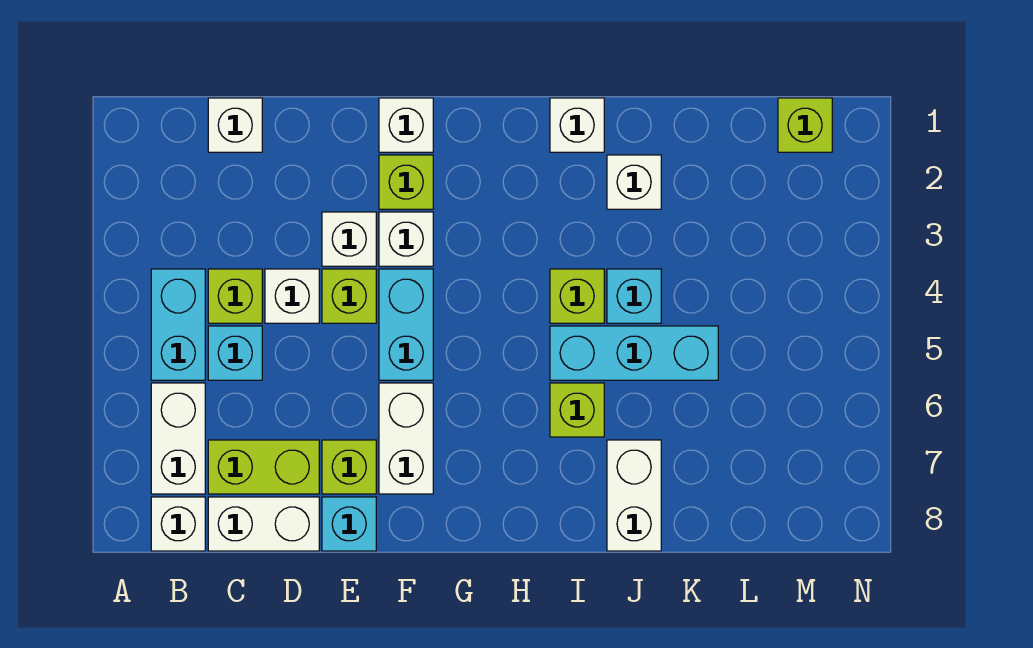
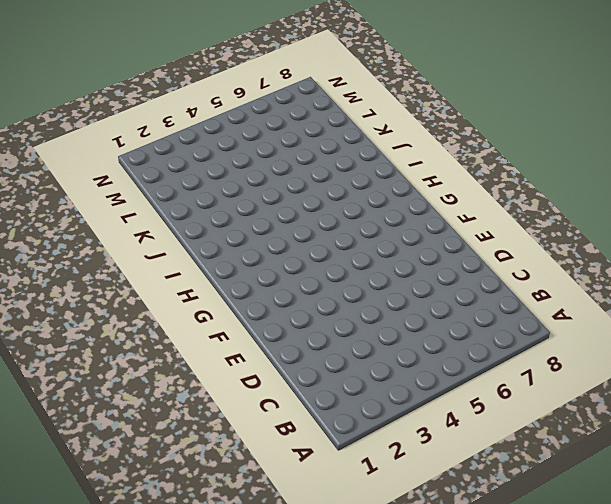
none -> cyan 1x2 brick [151,269,205,380]
none -> white 1x2 brick [151,383,205,494]
none -> white 1x1 brick [151,497,205,551]

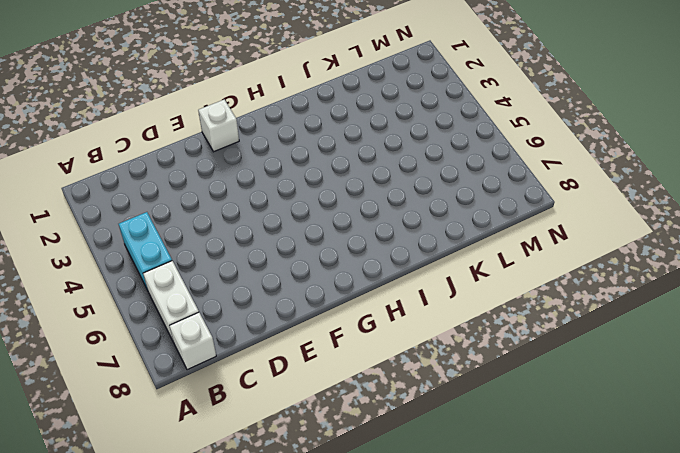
none -> white 1x1 brick [208,98,262,152]
none -> lime 1x1 brick [208,269,262,323]
none -> cyan 1x1 brick [208,326,262,380]

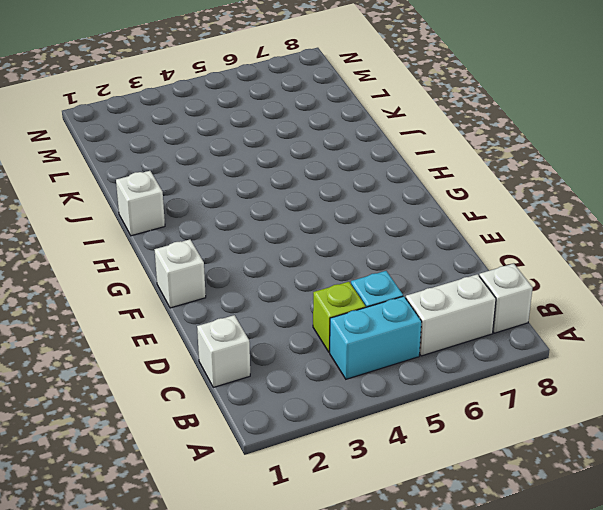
none -> lime 1x2 brick [208,440,319,494]
none -> white 1x2 brick [208,497,319,551]
none -> white 1x1 brick [265,269,319,323]

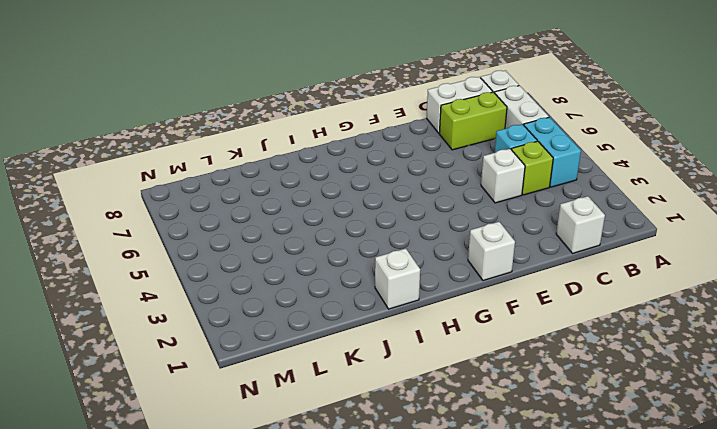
none -> white 1x1 brick [322,212,376,266]
none -> lime 1x1 brick [322,269,376,323]
none -> lime 1x1 brick [322,440,376,494]

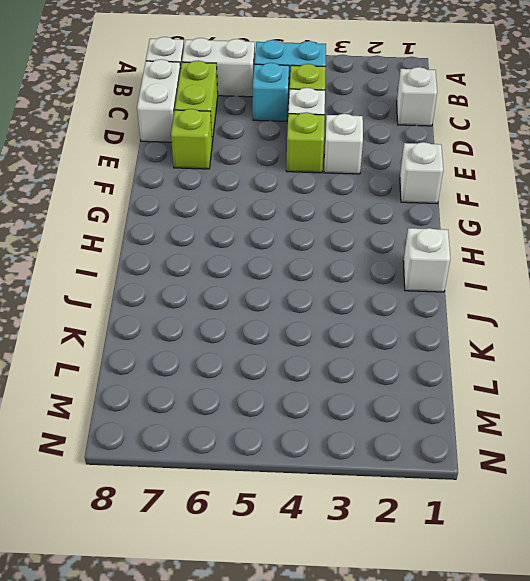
none -> cyan 1x1 brick [322,497,376,551]
none -> lime 1x1 brick [379,155,433,209]
none -> white 1x1 brick [379,212,433,266]

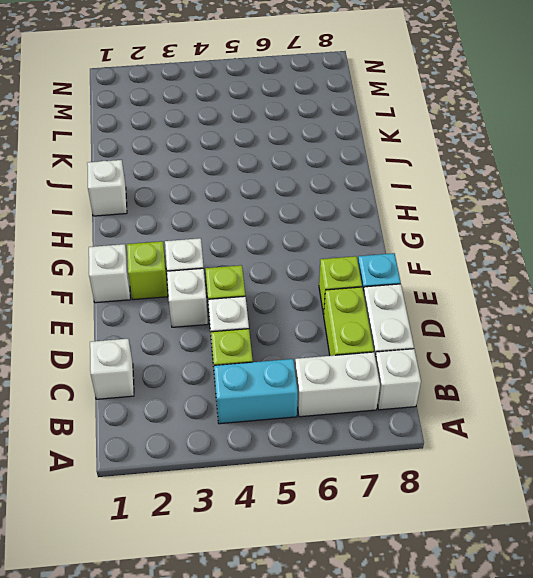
none -> cyan 1x1 brick [208,326,262,380]
none -> cyan 1x2 brick [379,269,433,380]
none -> white 1x2 brick [379,383,433,494]

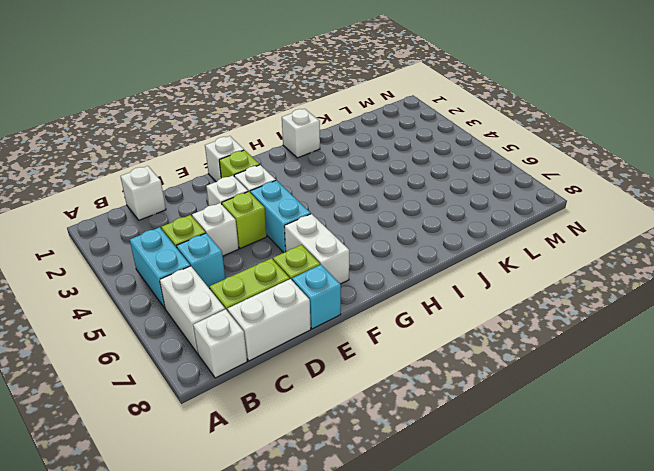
none -> lime 1x1 brick [550,269,604,323]
none -> cyan 1x3 brick [550,326,718,380]
none -> lime 1x1 brick [550,383,604,437]

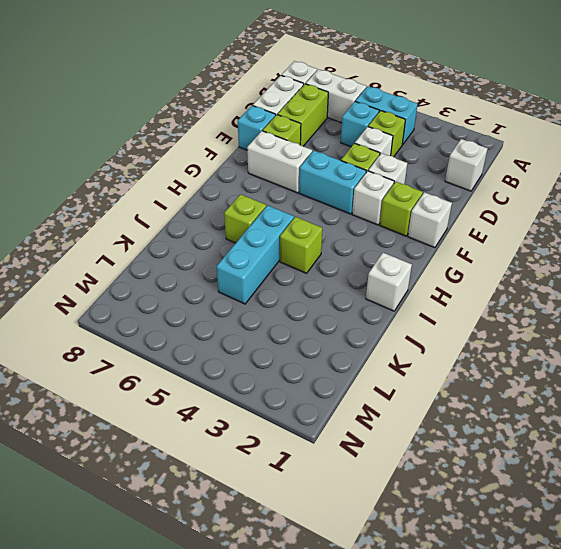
none -> white 1x1 brick [607,155,661,209]
none -> cyan 1x1 brick [607,269,661,323]
none -> white 1x2 brick [607,440,661,551]

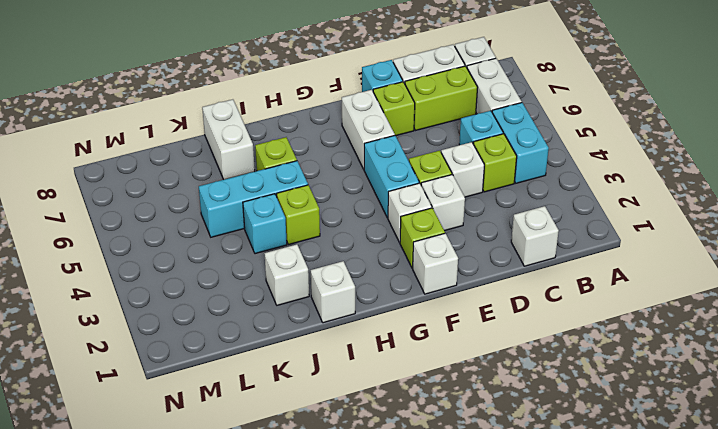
none -> lime 1x1 brick [778,98,832,152]

